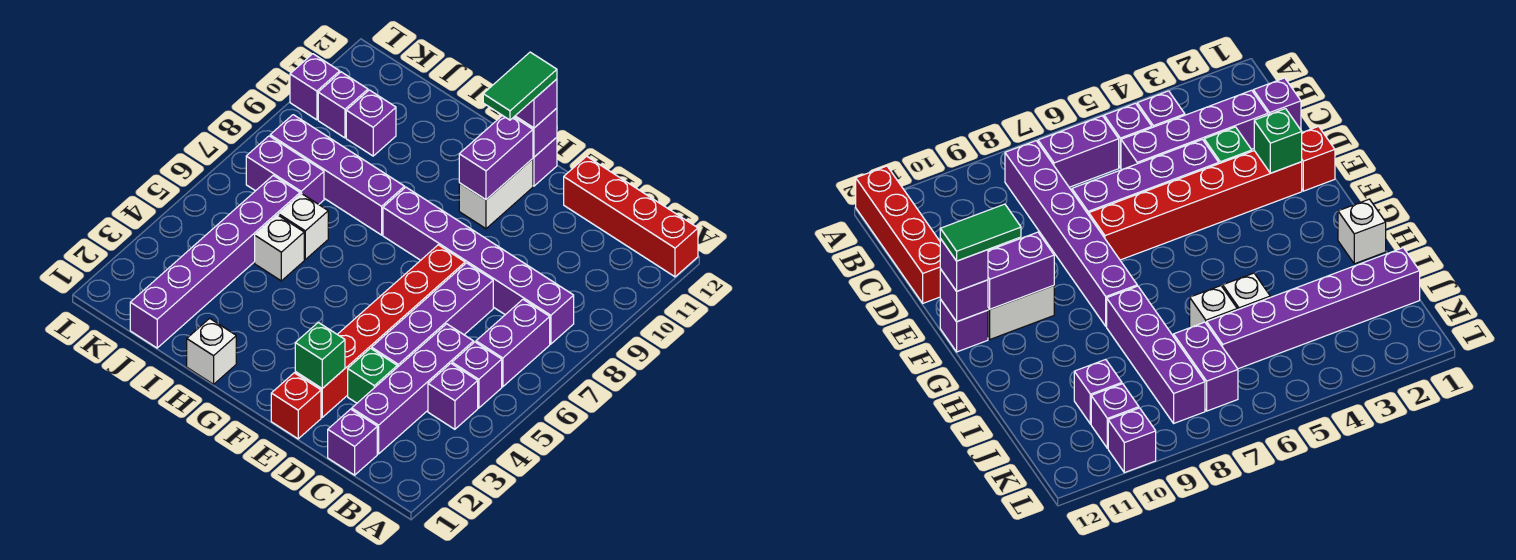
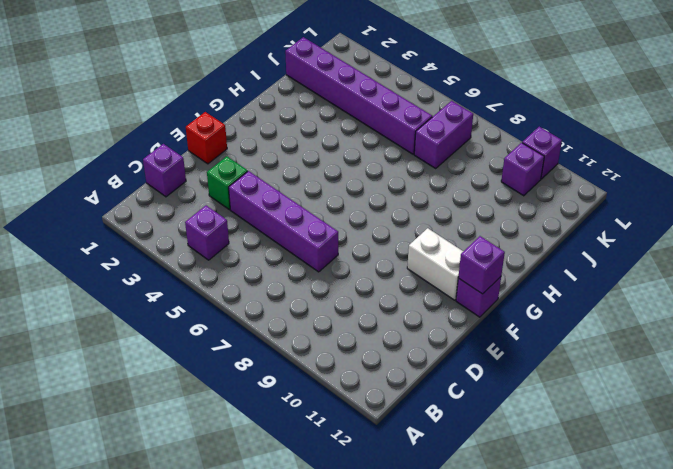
none -> red 1x4 brick [564,156,698,277]
none -> purple 1x1 brick [452,342,502,408]
none -> purple 1x2 brick [476,300,550,387]

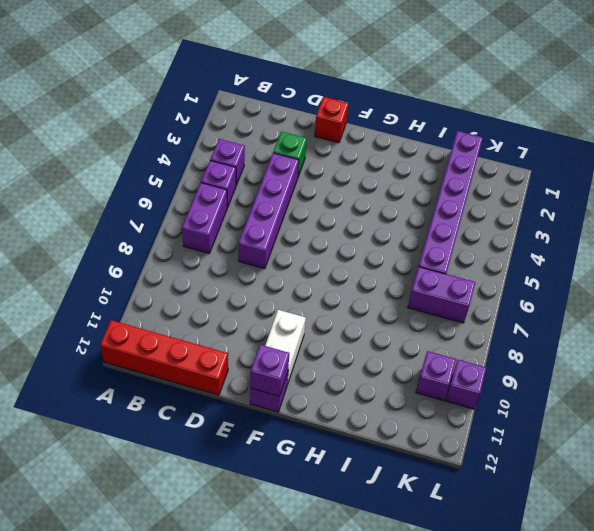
none -> purple 1x6 brick [383,187,574,344]
none -> purple 1x1 brick [328,409,377,475]
none -> purple 1x4 brick [352,324,474,454]

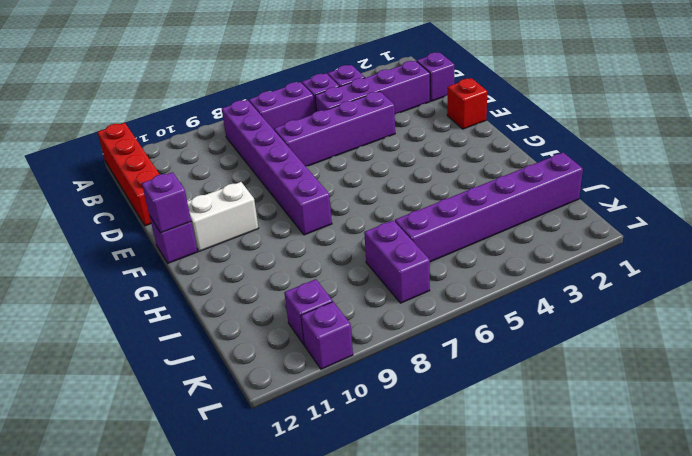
none -> green 1x1 brick [348,348,397,403]
none -> red 1x6 brick [295,245,465,417]
none -> white 1x1 brick [187,318,236,384]

